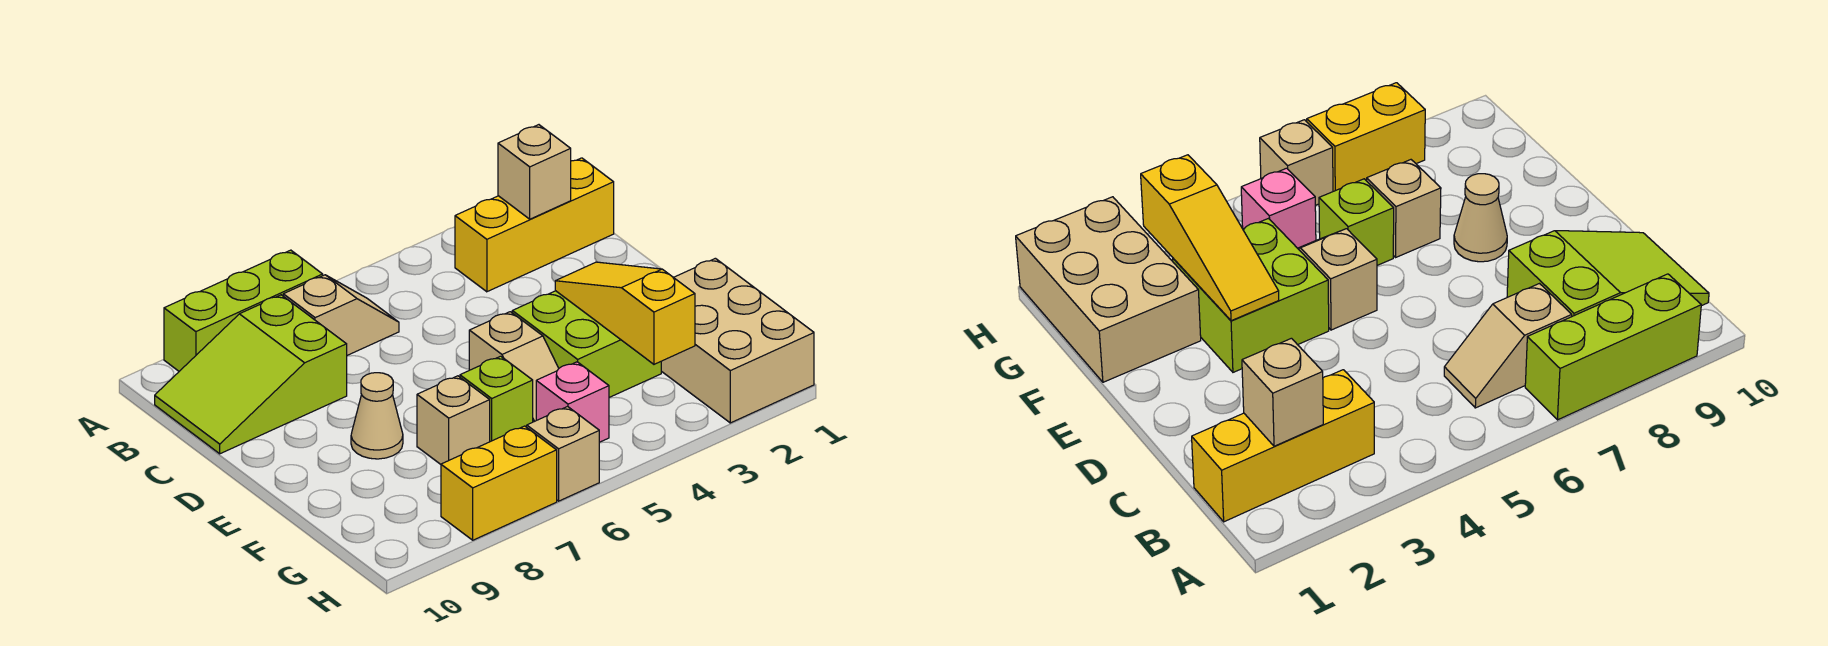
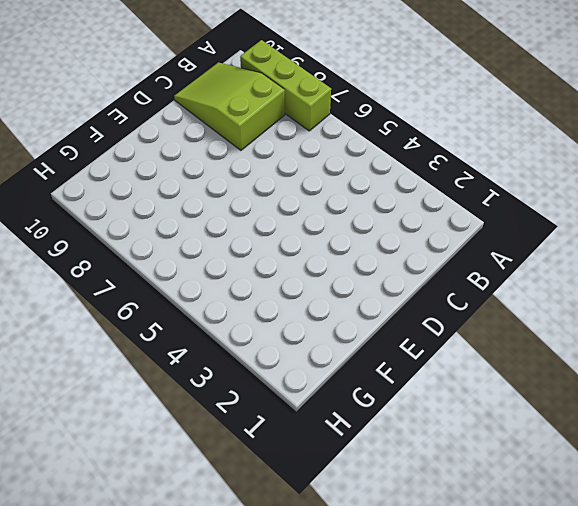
none -> yellow 1x3 brick [455,158,614,292]
none -> tan 1x2 slope [283,275,399,355]
none -> lime 2x2 brick [512,291,661,397]

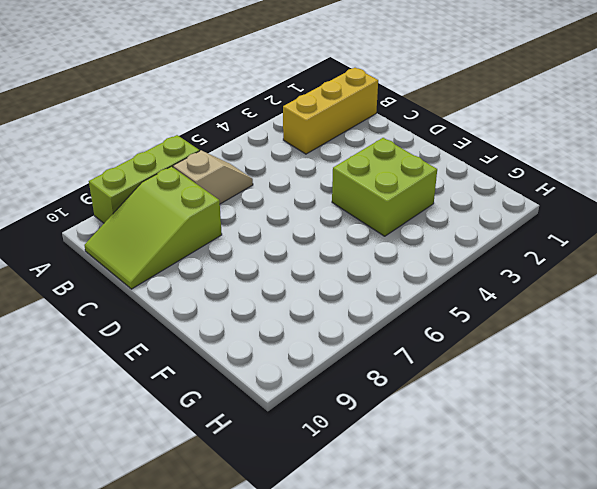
none -> tan 1x2 slope [469,312,559,422]
none -> tan 1x1 cone [351,373,403,459]
none -> tan 2x3 brick [661,258,814,423]

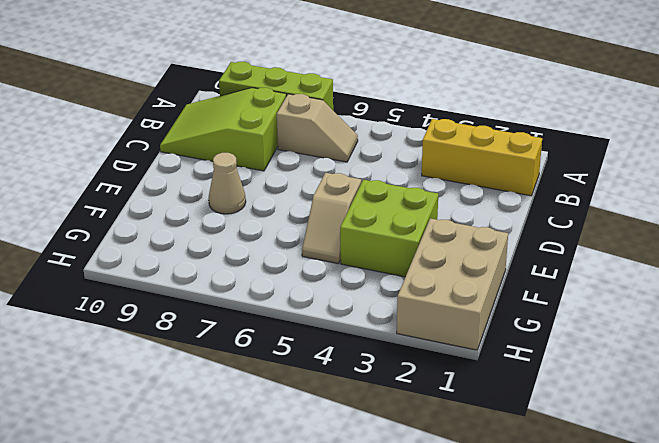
none -> lime 1x1 brick [460,356,533,442]
none -> tan 1x1 brick [417,376,490,464]
none -> pink 1x1 brick [536,362,609,442]

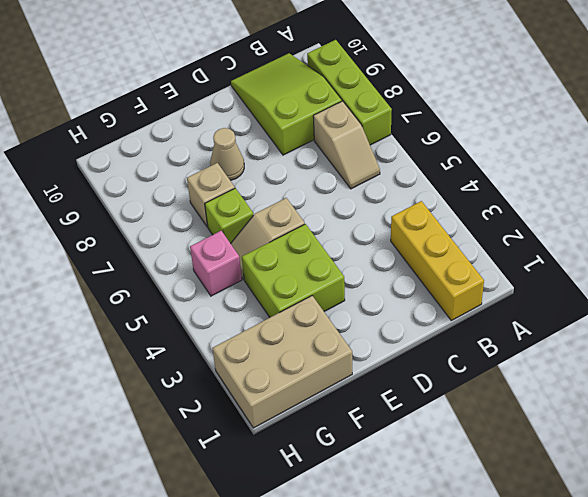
none -> tan 1x1 brick [527,407,599,501]
none -> yellow 1x2 brick [441,426,557,540]
none -> tan 1x1 brick [498,125,571,219]

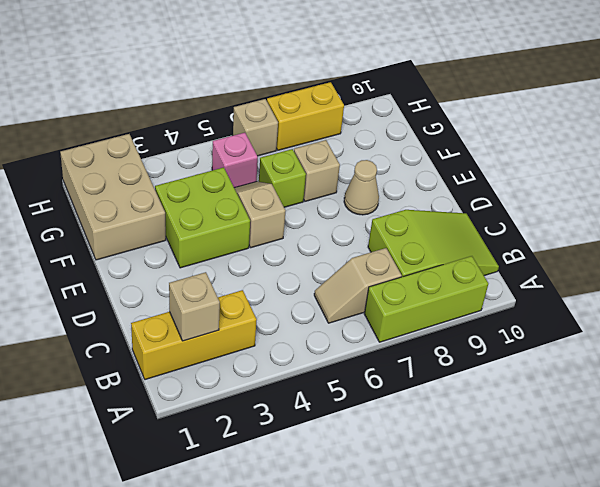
none -> yellow 1x3 slope [555,262,695,364]

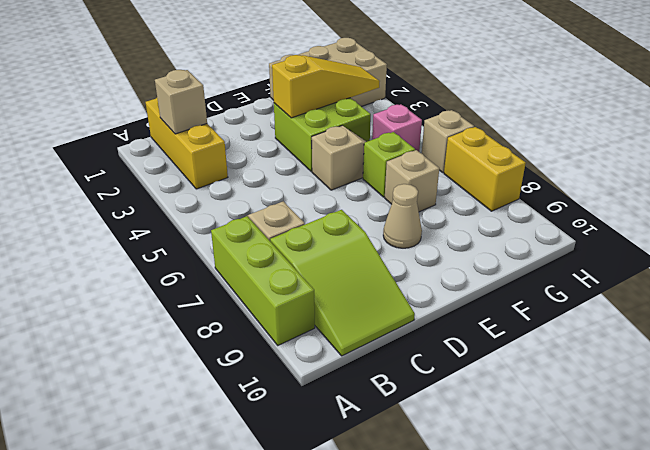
yellow 1x3 slope [272,55,380,118] -> yellow 1x3 slope turned to [555,262,695,364]

